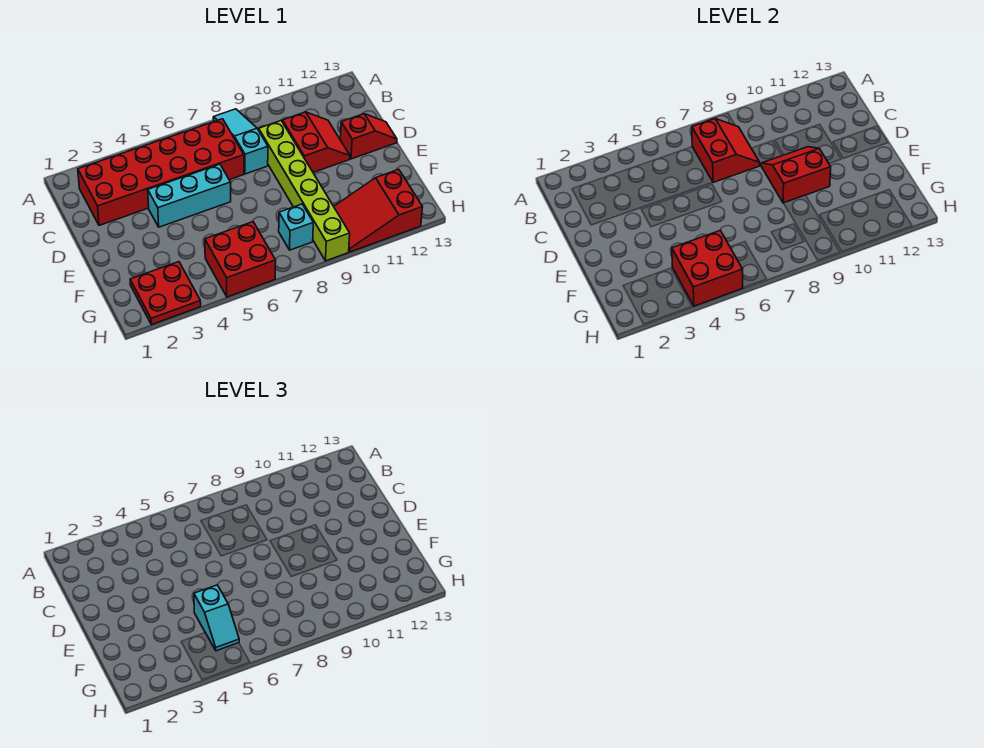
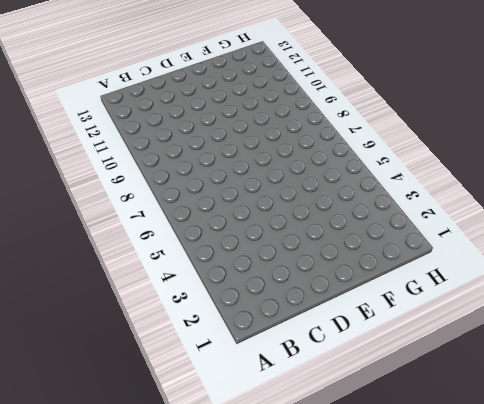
none -> cyan 1x3 slope [213,109,268,174]
none -> red 2x6 brick [78,119,244,225]
none -> lime 1x6 brick [259,121,350,261]

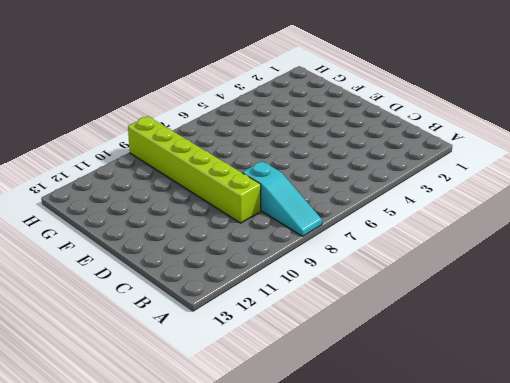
none -> red 2x6 brick [78,119,244,225]
none -> red 2x2 slope [282,112,350,172]
none -> cyan 1x3 brick [148,164,231,227]

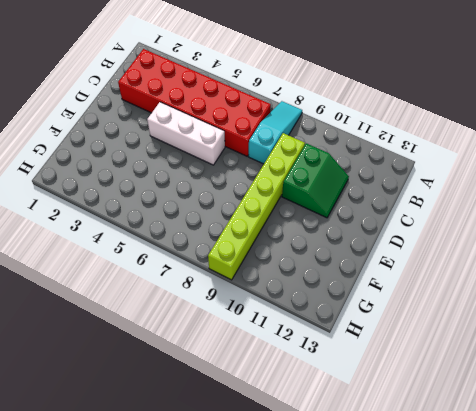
green 2x2 slope [282,143,349,218] -> red 2x2 slope [282,112,350,172]
white 1x3 brick [147,102,225,165] -> cyan 1x3 brick [148,164,231,227]
none -> red 1x2 slope [340,114,397,159]
none -> red 2x2 plate [130,262,201,325]
none -> red 2x2 brick [205,222,276,297]

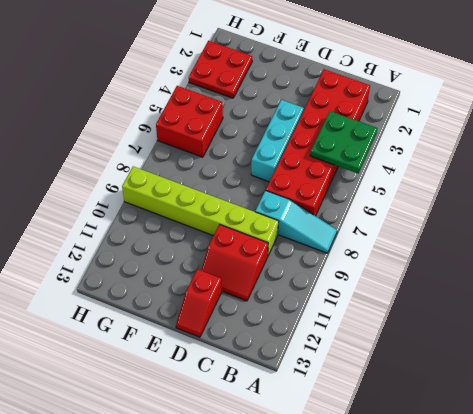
green 2x2 plate [310,111,377,173] -> none
none -> cyan 1x1 brick [279,204,313,250]
none -> red 2x3 slope [334,169,422,252]
none -> red 2x2 slope [692,119,760,182]

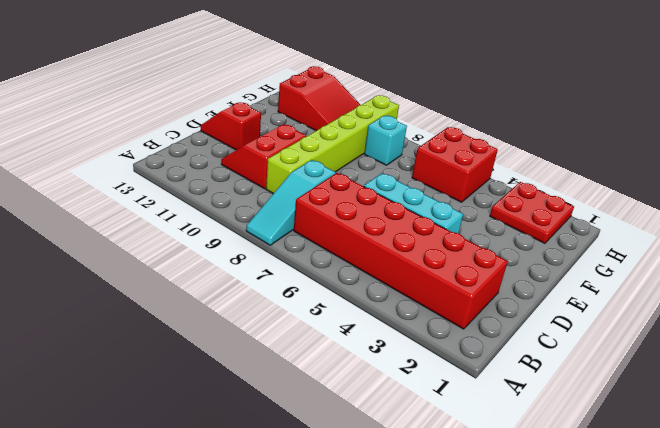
none -> red 2x2 slope [692,119,760,182]
none -> red 2x2 slope [761,147,831,203]
none -> red 2x2 brick [672,230,743,306]

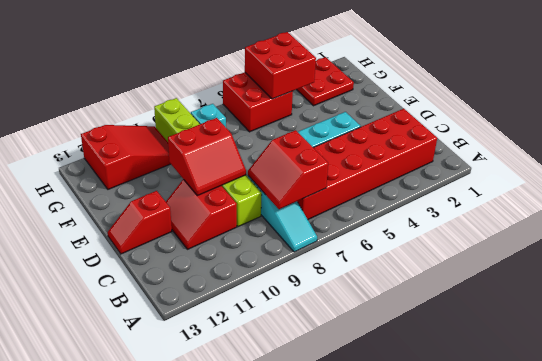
none -> cyan 1x2 slope [194,585,239,651]

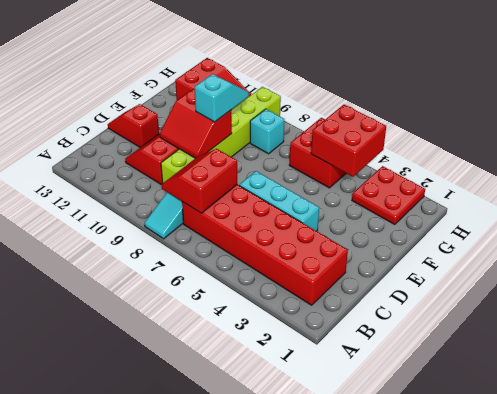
cyan 1x2 slope [195,74,249,122] -> cyan 1x2 slope moved to [194,585,239,651]

